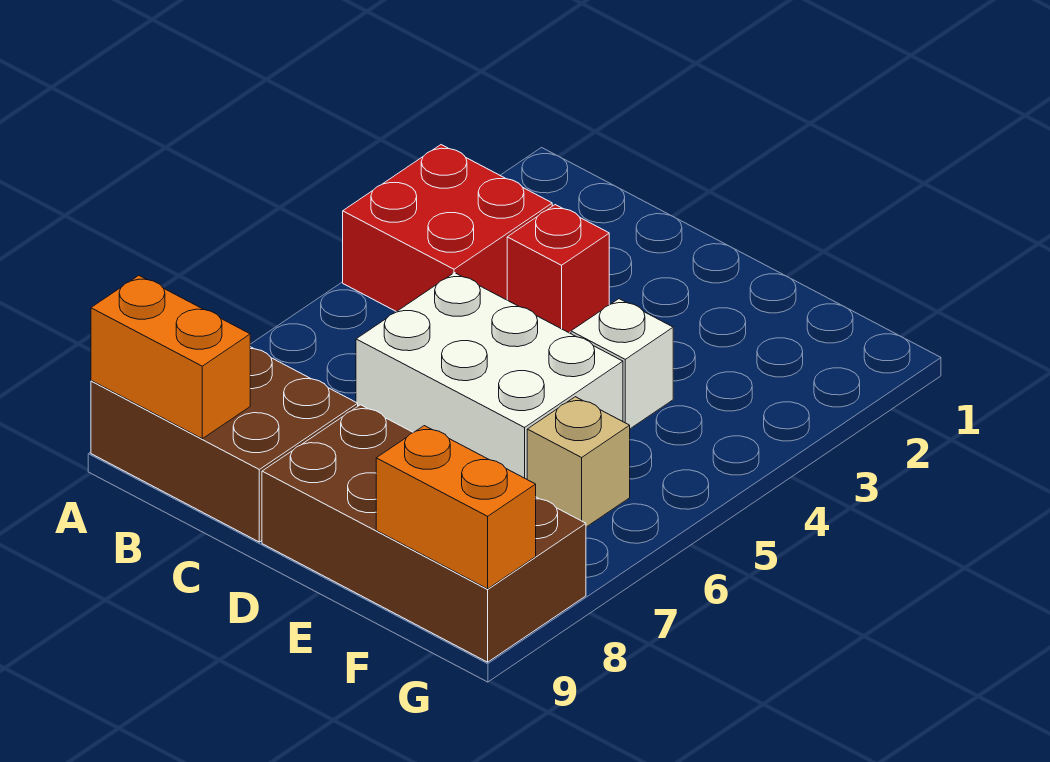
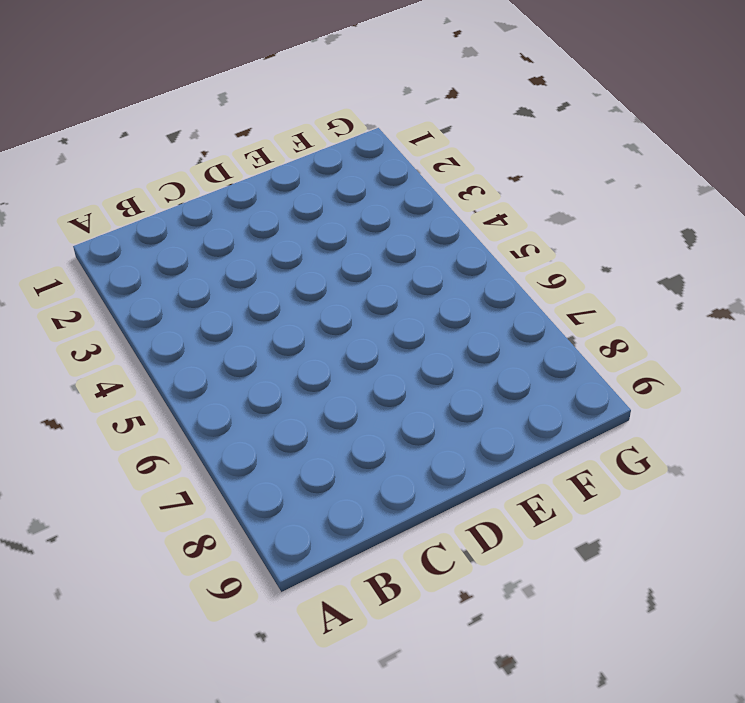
none -> red 2x2 brick [343,145,552,312]
none -> brown 2x3 brick [91,347,358,542]

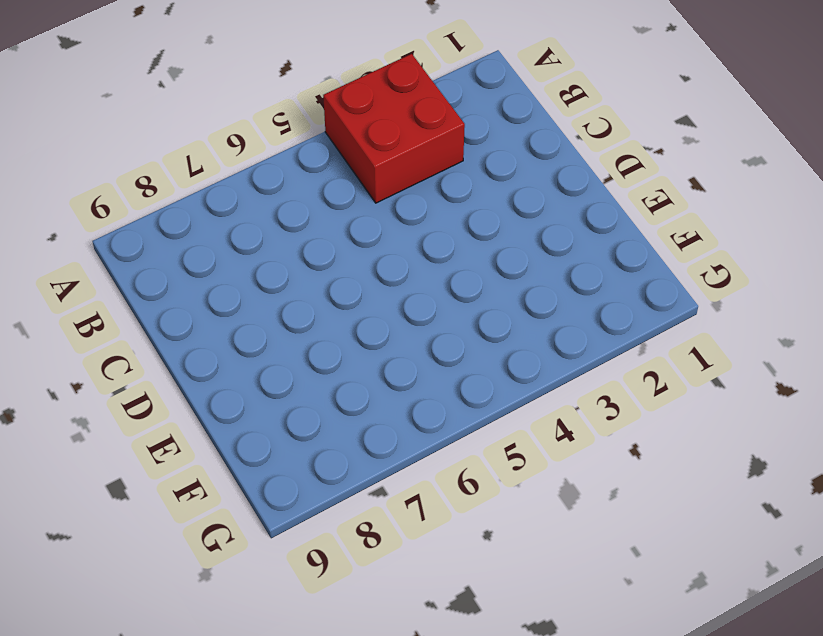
none -> brown 2x3 brick [91,347,358,542]
none -> red 1x1 brick [507,205,609,333]

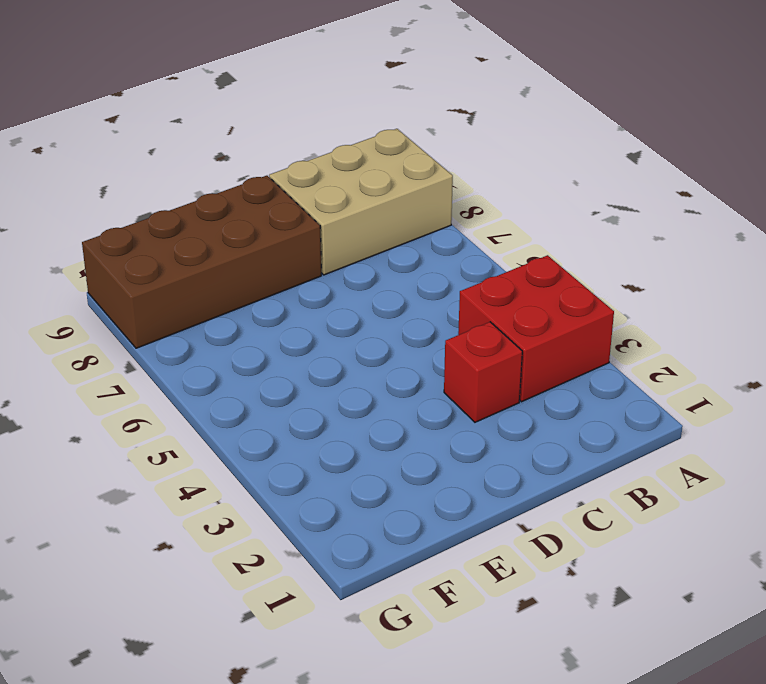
tan 2x3 brick [269,129,453,275] -> brown 2x3 brick [91,347,358,542]
none -> white 2x3 brick [356,273,623,479]
none -> white 1x1 brick [571,299,673,429]

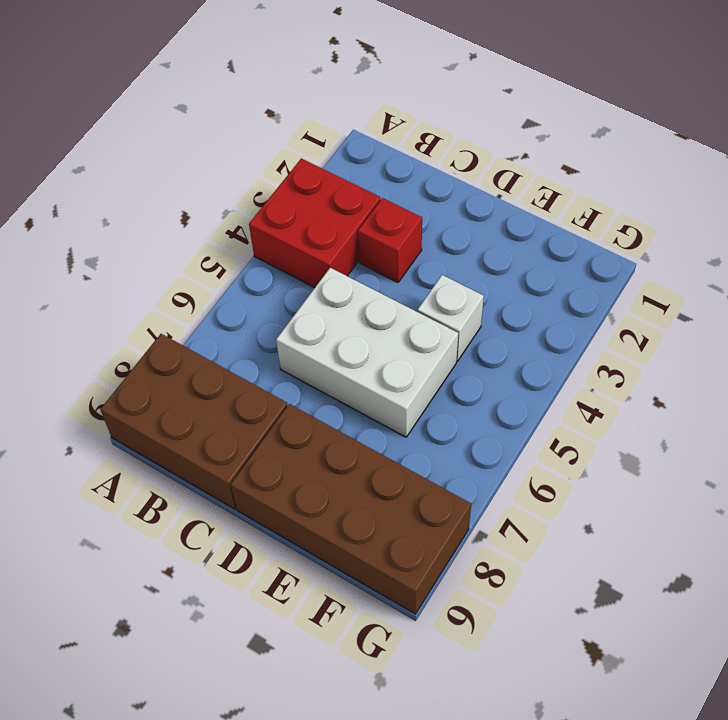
none -> tan 1x1 brick [527,397,630,527]
none -> orange 1x2 brick [91,276,250,439]

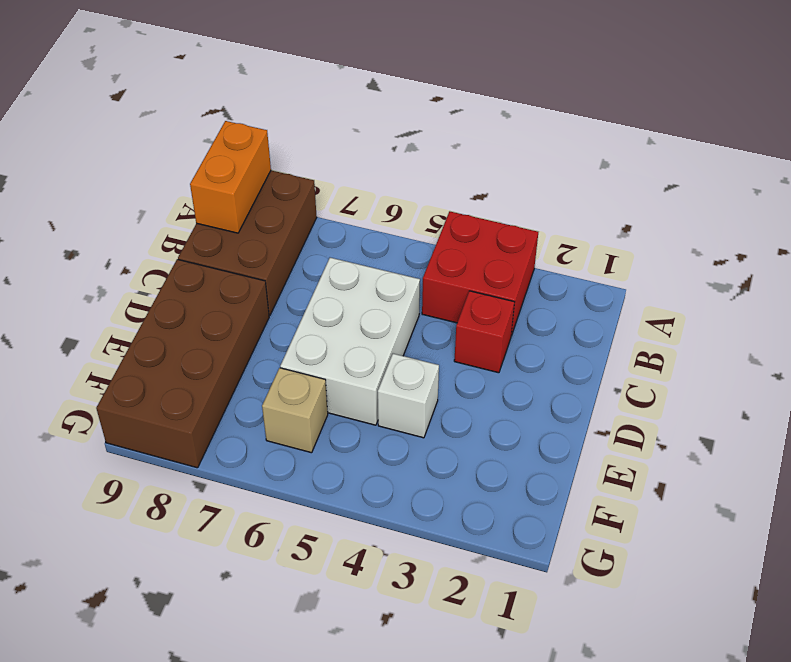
none -> orange 1x2 brick [376,426,536,589]

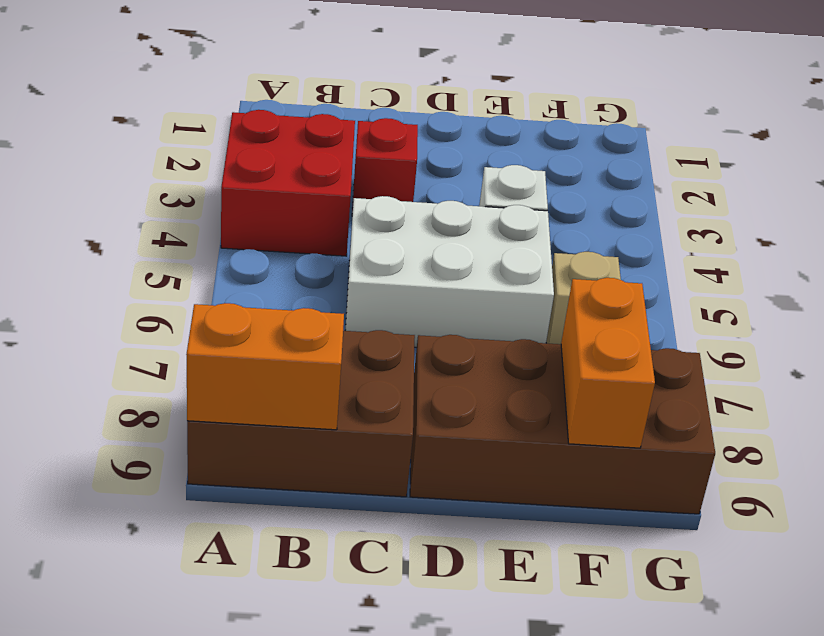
orange 1x2 brick [561,278,655,448] -> orange 1x2 brick turned to [376,426,536,589]

